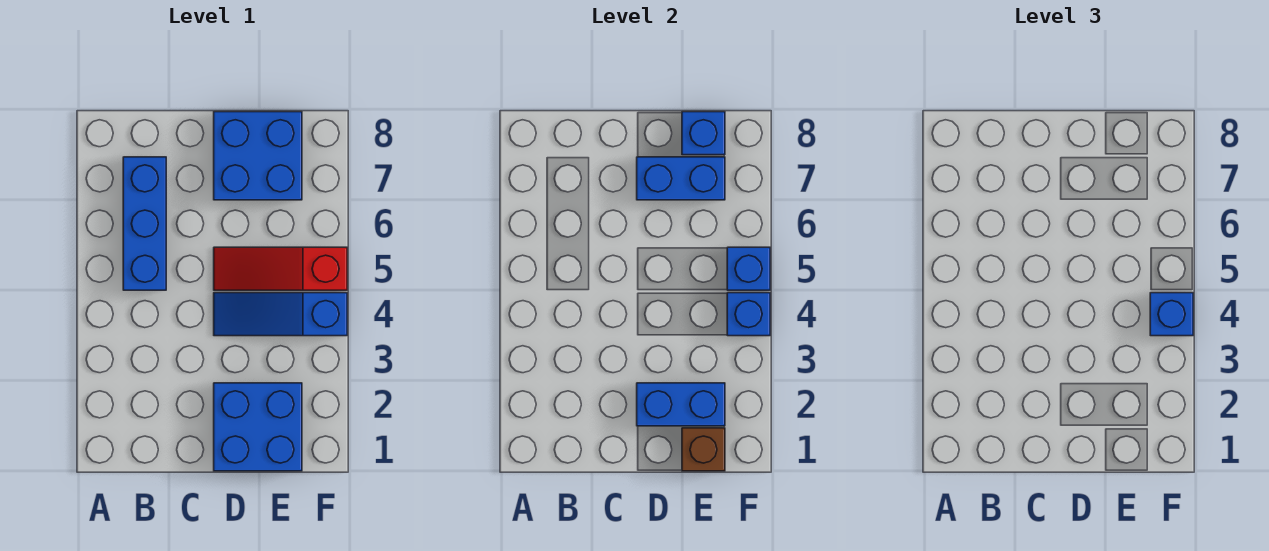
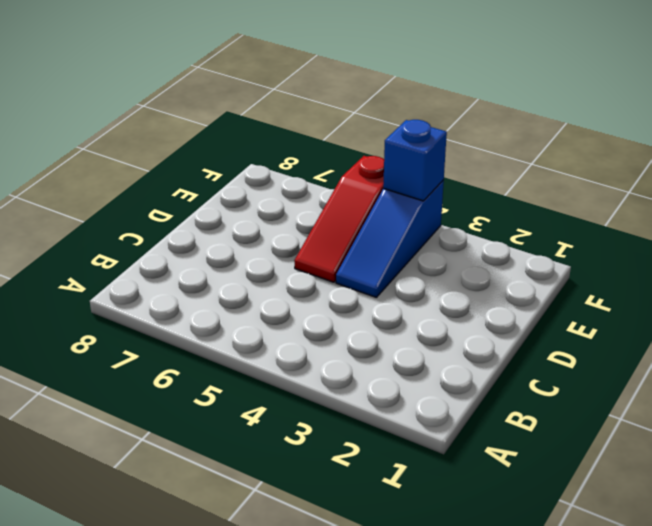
none -> blue 1x3 brick [123,157,166,290]
none -> blue 2x2 brick [214,383,302,471]
none -> blue 2x2 brick [214,112,302,200]

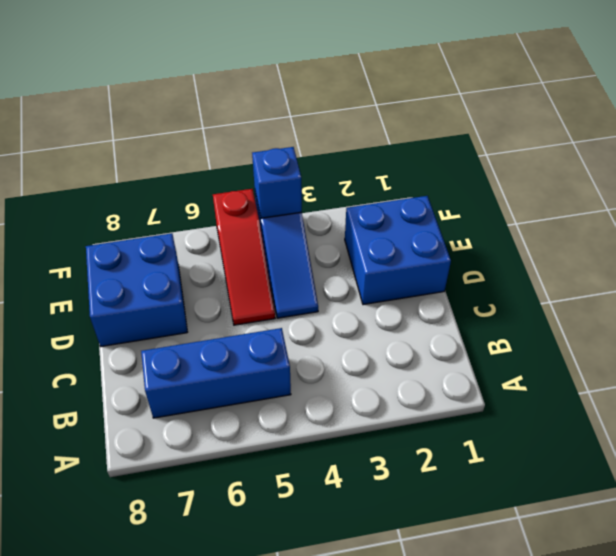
none -> blue 1x2 brick [637,383,725,426]
none -> blue 1x2 brick [637,157,725,200]
none -> brown 1x1 brick [682,428,725,471]

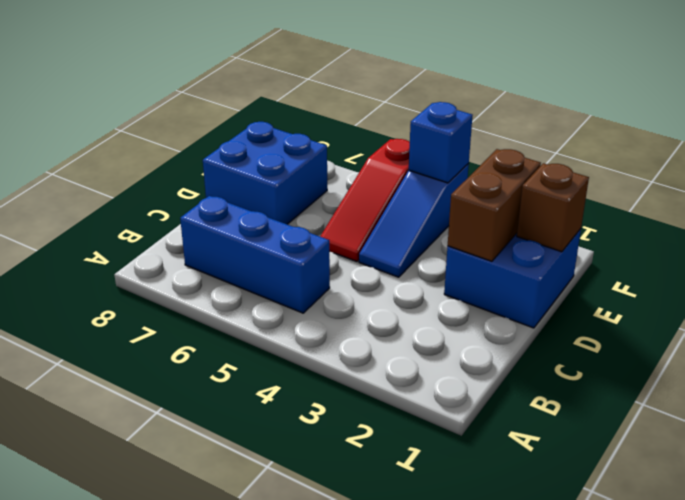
brown 1x2 brick [448,149,541,261] -> blue 1x2 brick [637,383,725,426]
none -> blue 1x2 brick [637,157,725,200]
none -> blue 1x1 brick [682,112,725,155]
none -> blue 1x1 brick [727,247,770,290]

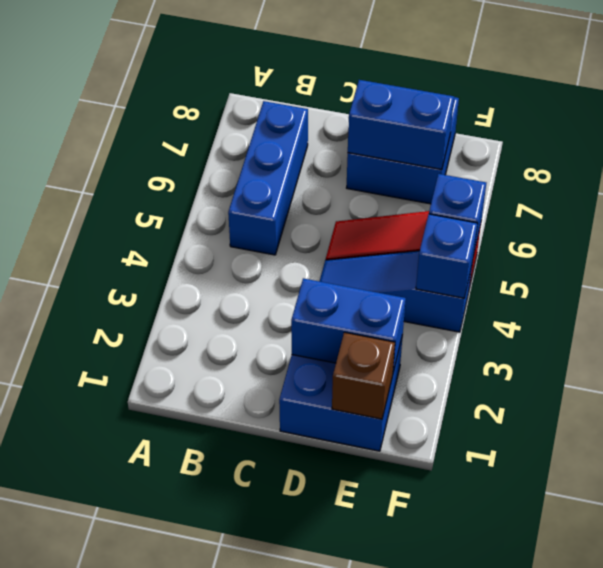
none -> blue 1x1 brick [682,112,725,155]
none -> blue 1x1 brick [1150,293,1193,336]

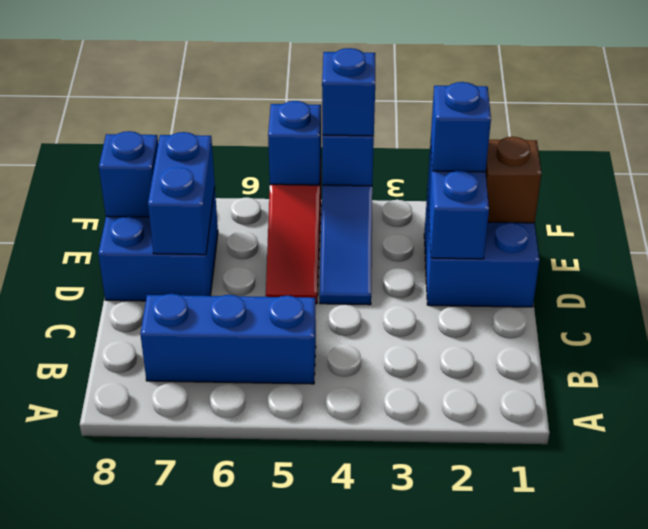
blue 1x1 brick [431,82,491,172] -> none

